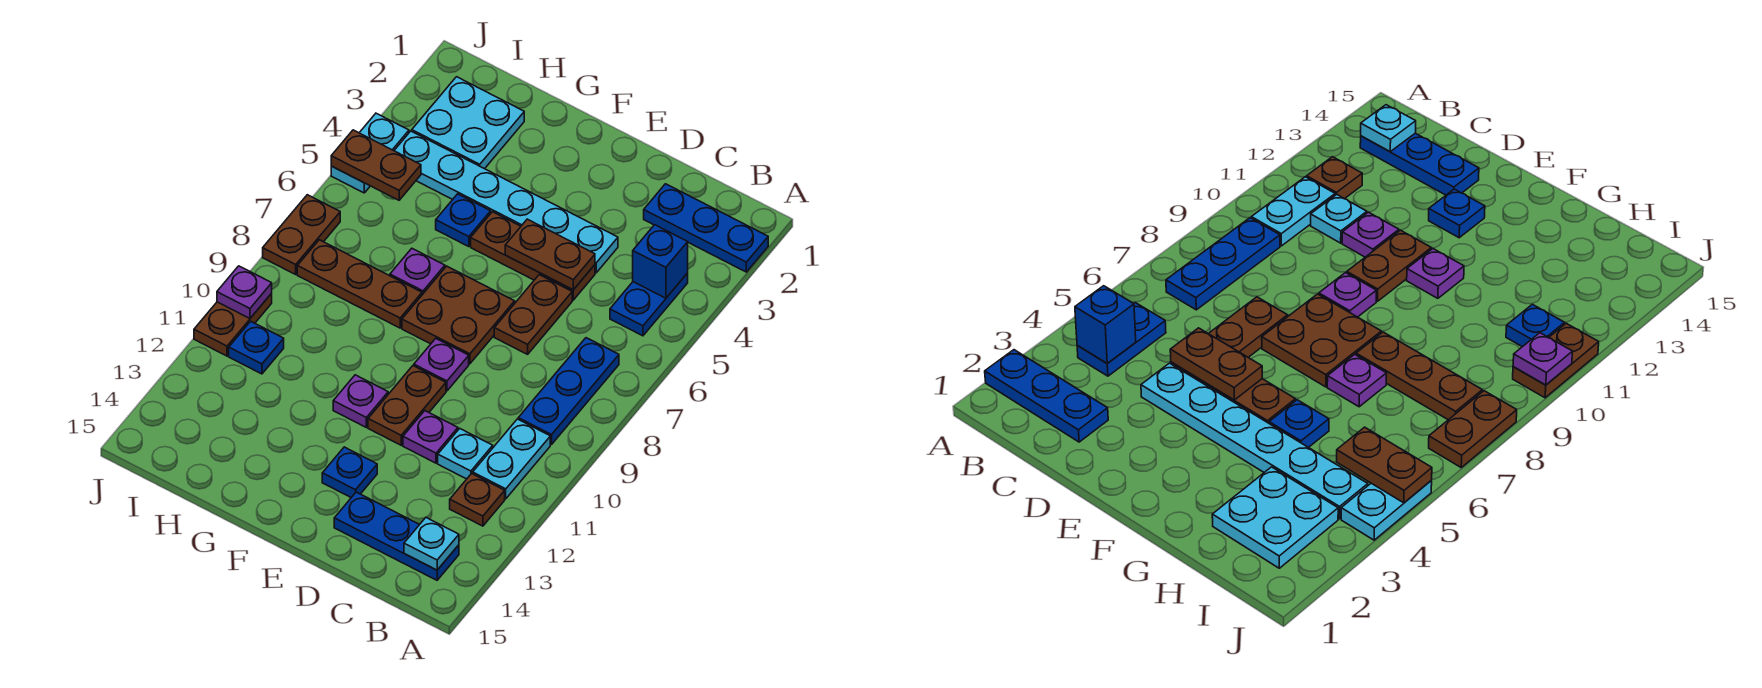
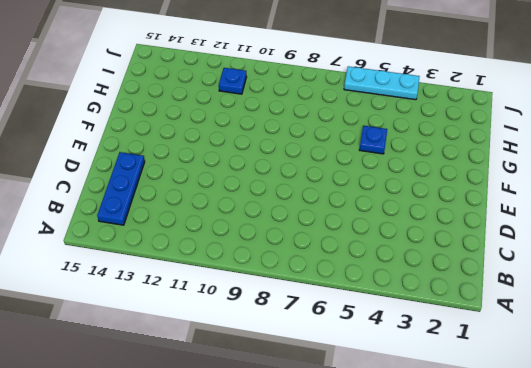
cyan 1x3 plate [344,66,420,100] -> cyan 1x2 plate [331,113,409,193]
none -> blue 1x3 plate [644,184,768,272]
none -> blue 1x2 plate [610,273,688,336]
none -> blue 1x3 plate [518,338,619,445]

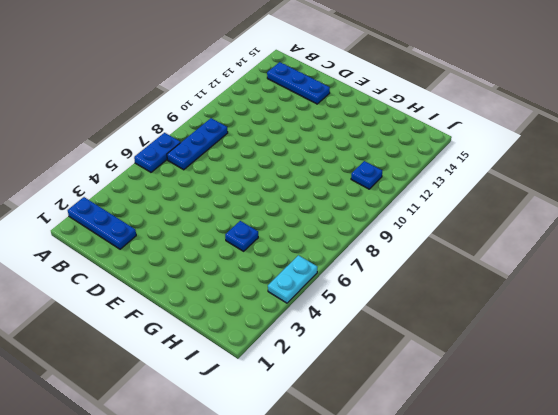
blue 1x2 plate [134,133,181,172] -> blue 1x2 plate moved to [610,273,688,336]
none -> cyan 1x2 plate [473,419,550,499]
none -> brown 1x1 plate [450,473,505,526]
none -> cyan 1x1 plate [438,428,493,479]

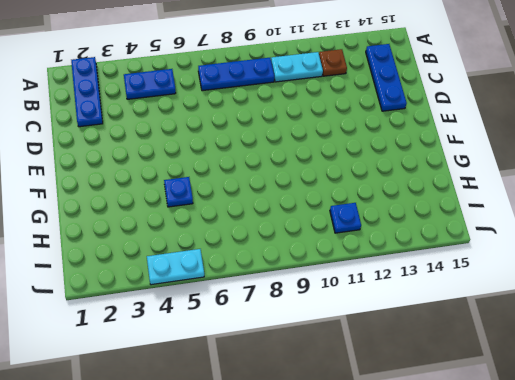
none -> cyan 1x1 plate [438,428,493,479]
none -> cyan 1x6 plate [394,131,618,273]
none -> brown 1x3 plate [471,212,595,300]

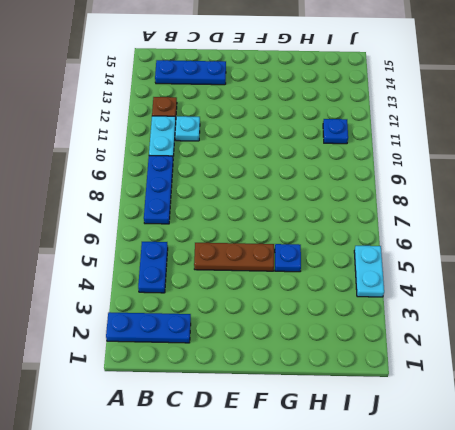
none -> cyan 1x6 plate [394,131,618,273]
none -> brown 1x2 plate [494,275,572,354]
none -> purple 1x1 plate [403,411,458,463]

